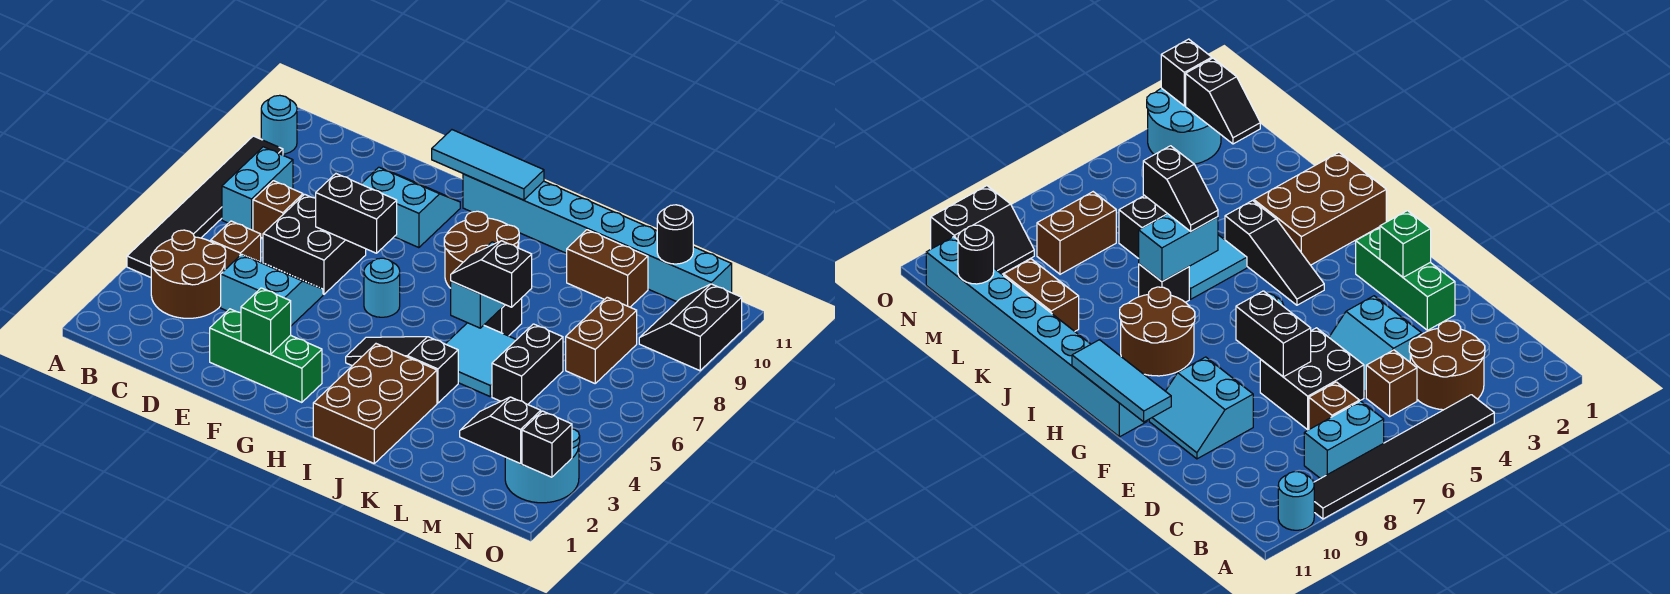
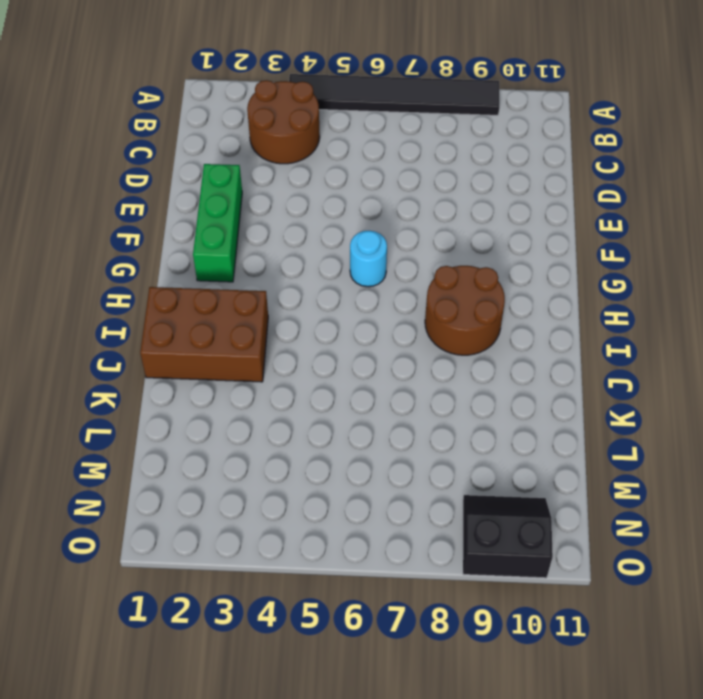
none -> cyan 1x1 round brick [261,95,297,154]
none -> cyan 1x2 brick [222,147,293,230]
none -> brown 1x1 brick [211,221,261,269]
none -> brown 1x1 brick [253,181,303,238]

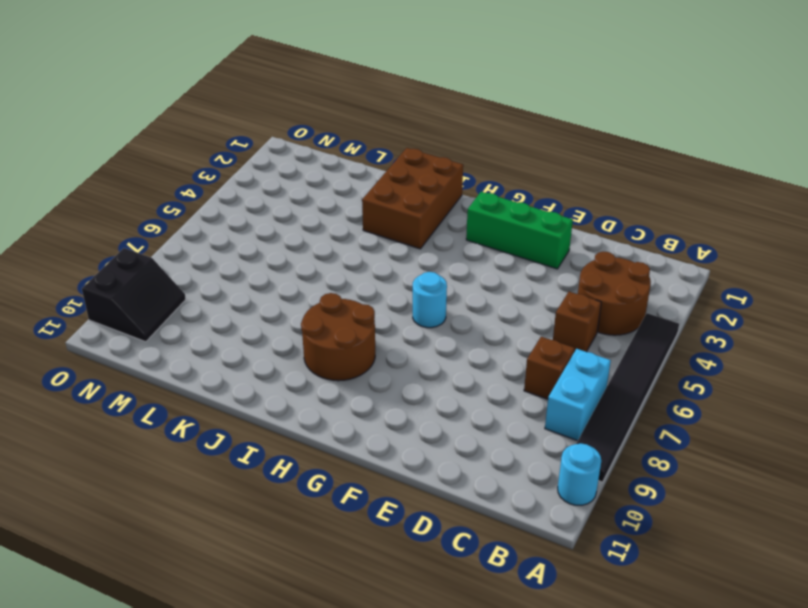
none -> cyan 2x2 slope [221,254,323,326]
none -> black 2x2 brick [263,194,366,294]
none -> cyan 2x2 slope [361,167,460,248]
none -> cyan 1x8 brick [463,174,732,302]

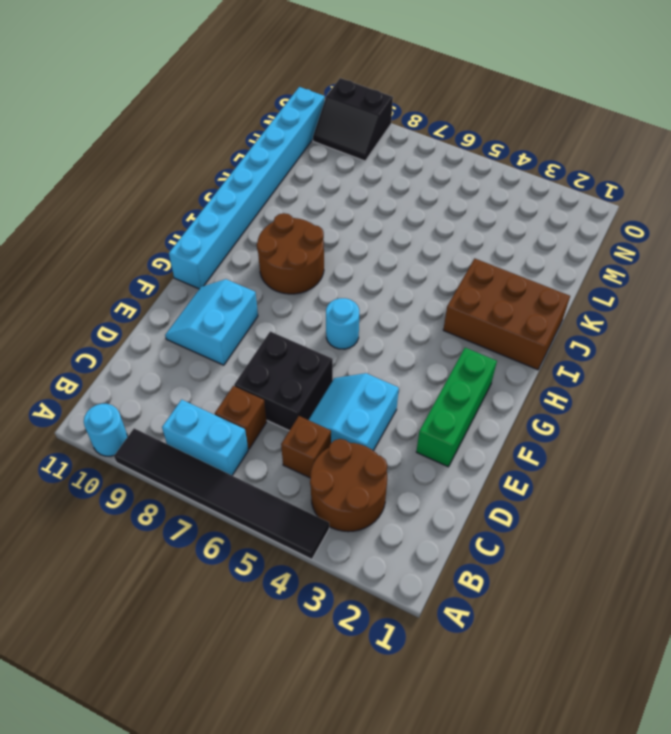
none -> black 1x3 slope [346,337,458,403]
none -> cyan 2x2 tile [446,323,516,396]
none -> black 1x1 brick [484,298,522,336]
none -> brown 1x2 brick [567,230,648,307]

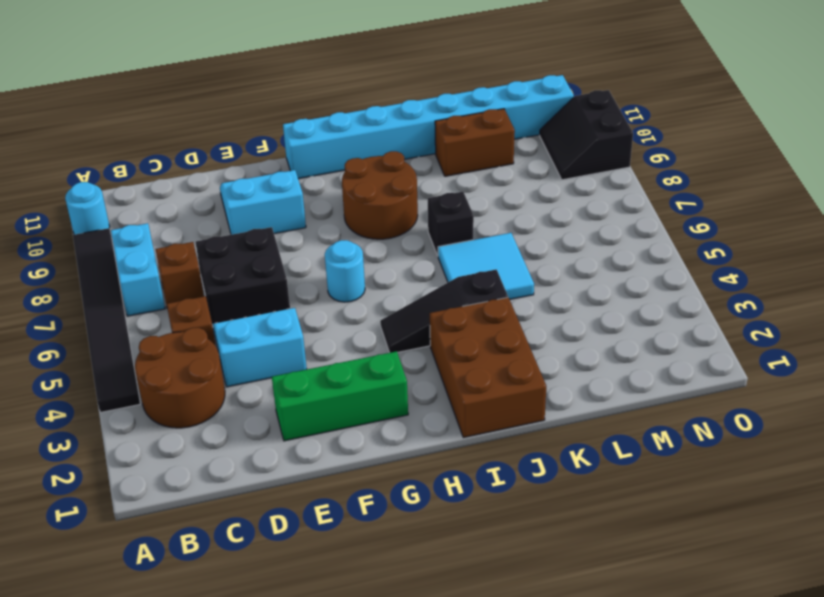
none -> black 1x2 brick [492,324,563,404]
none -> brown 1x2 brick [566,297,637,383]
none -> cyan 2x2 round brick [505,429,580,503]
none -> black 1x2 brick [316,174,397,253]

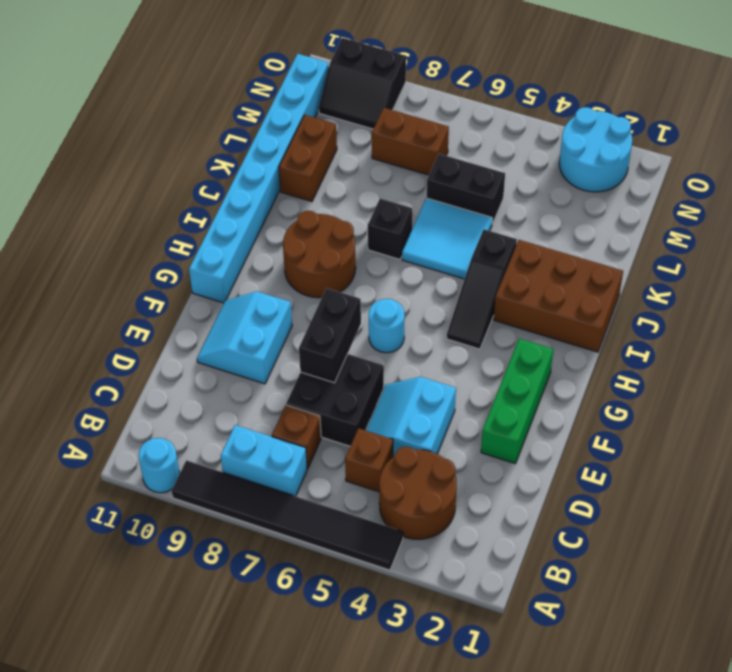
none -> green 1x1 brick [241,288,291,354]
none -> cyan 1x3 tile [432,130,544,200]
none -> cyan 1x2 brick [451,242,505,328]
none -> black 1x2 slope [460,397,541,464]

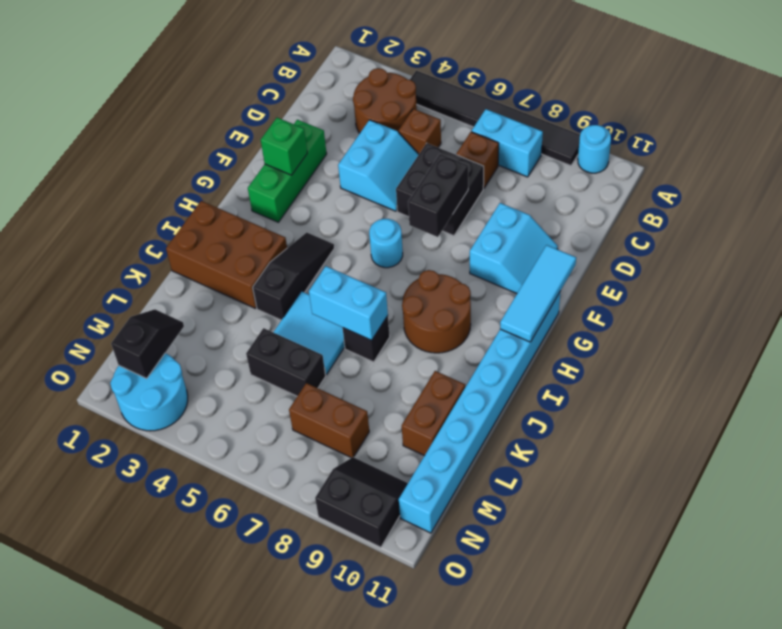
none -> black 1x1 round brick [657,205,693,264]
none -> black 1x1 brick [522,411,572,477]
none -> black 1x2 slope [451,241,532,307]

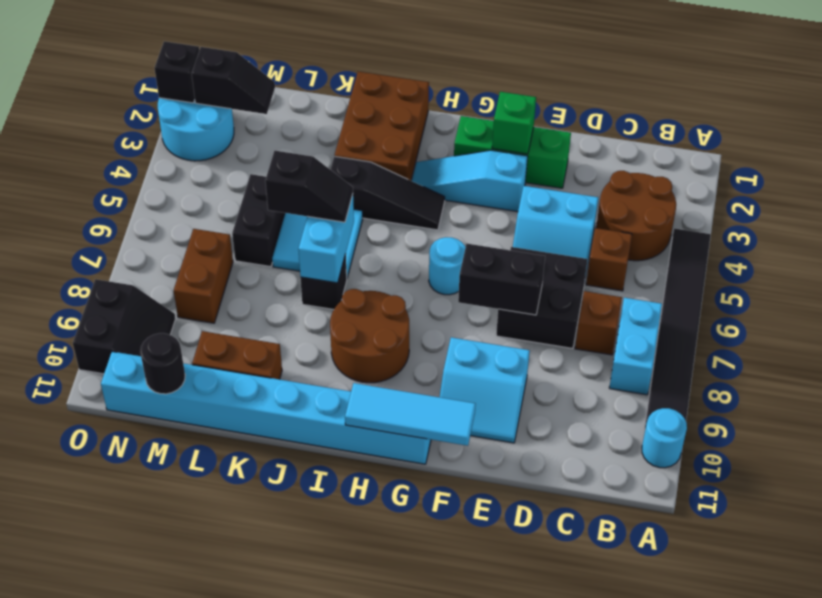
cyan 1x3 slope [412,150,528,212] -> none

